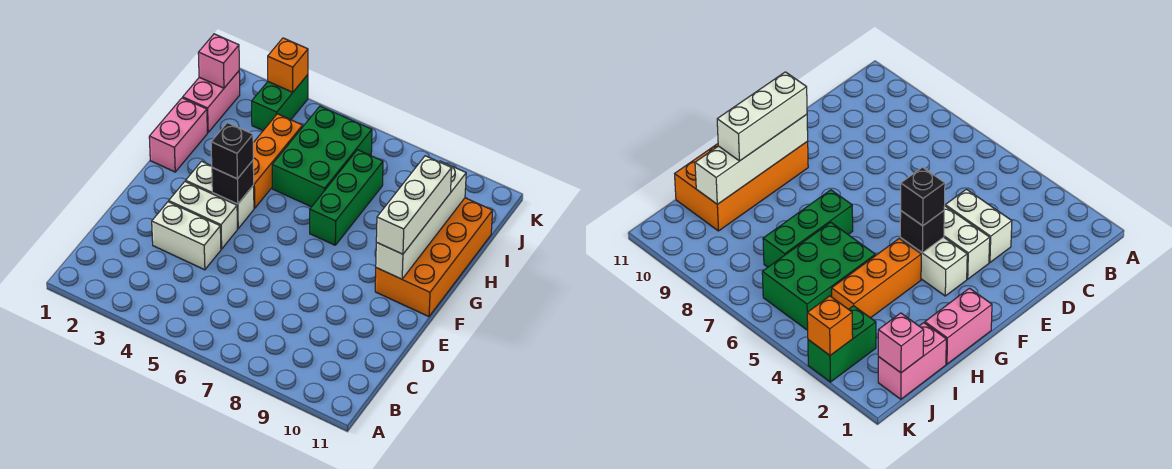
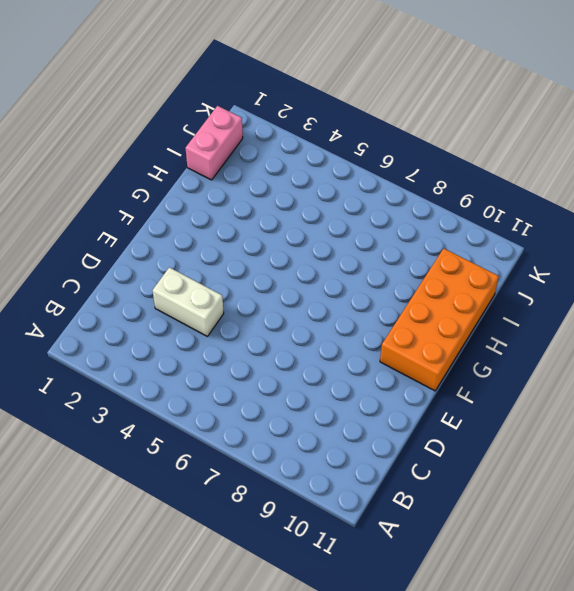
none -> white 1x2 brick [169,181,237,249]
none -> white 1x2 brick [186,161,254,229]
none -> pink 1x2 brick [149,98,207,172]

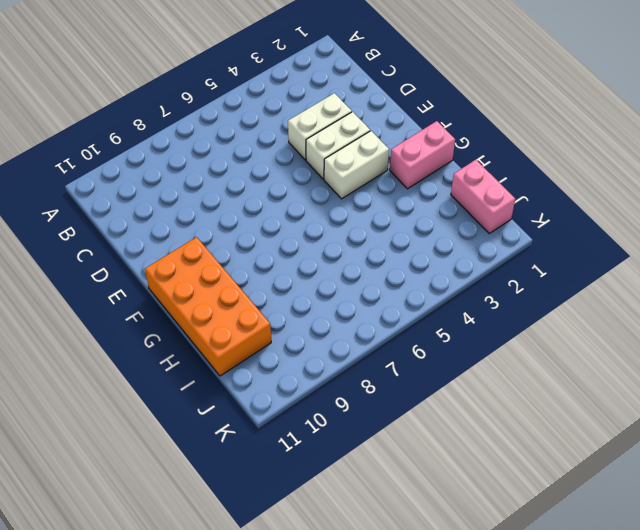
pink 1x2 brick [390,121,455,189] -> pink 1x2 brick turned to [149,98,207,172]
none -> orange 1x3 brick [253,114,303,208]
none -> green 1x3 brick [310,150,383,245]
none -> green 2x3 brick [272,106,372,207]

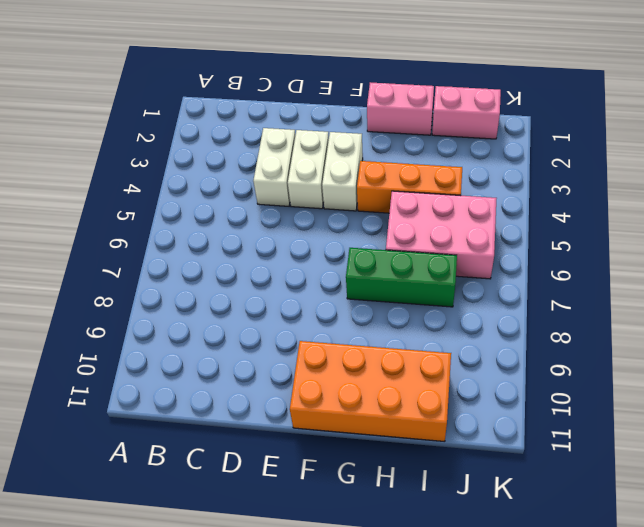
pink 2x3 brick [386,191,497,279] -> green 2x3 brick [272,106,372,207]
none -> green 1x2 brick [252,75,308,131]
none -> black 1x1 brick [212,161,254,204]
none -> white 1x4 brick [376,161,466,279]

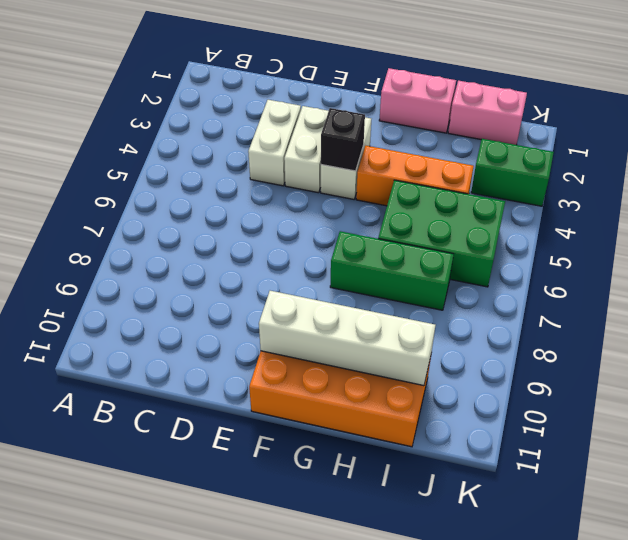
none -> pink 1x1 brick [198,34,239,88]
none -> orange 1x1 brick [268,38,308,92]
none -> black 1x1 brick [211,123,253,179]

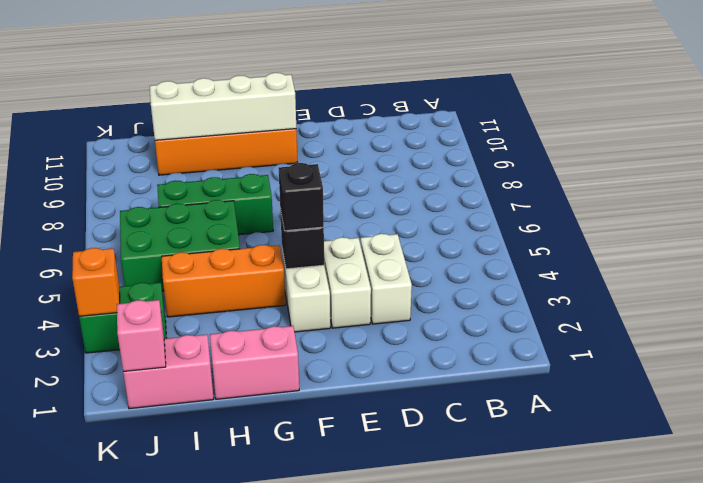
none -> white 1x3 brick [376,156,452,254]

